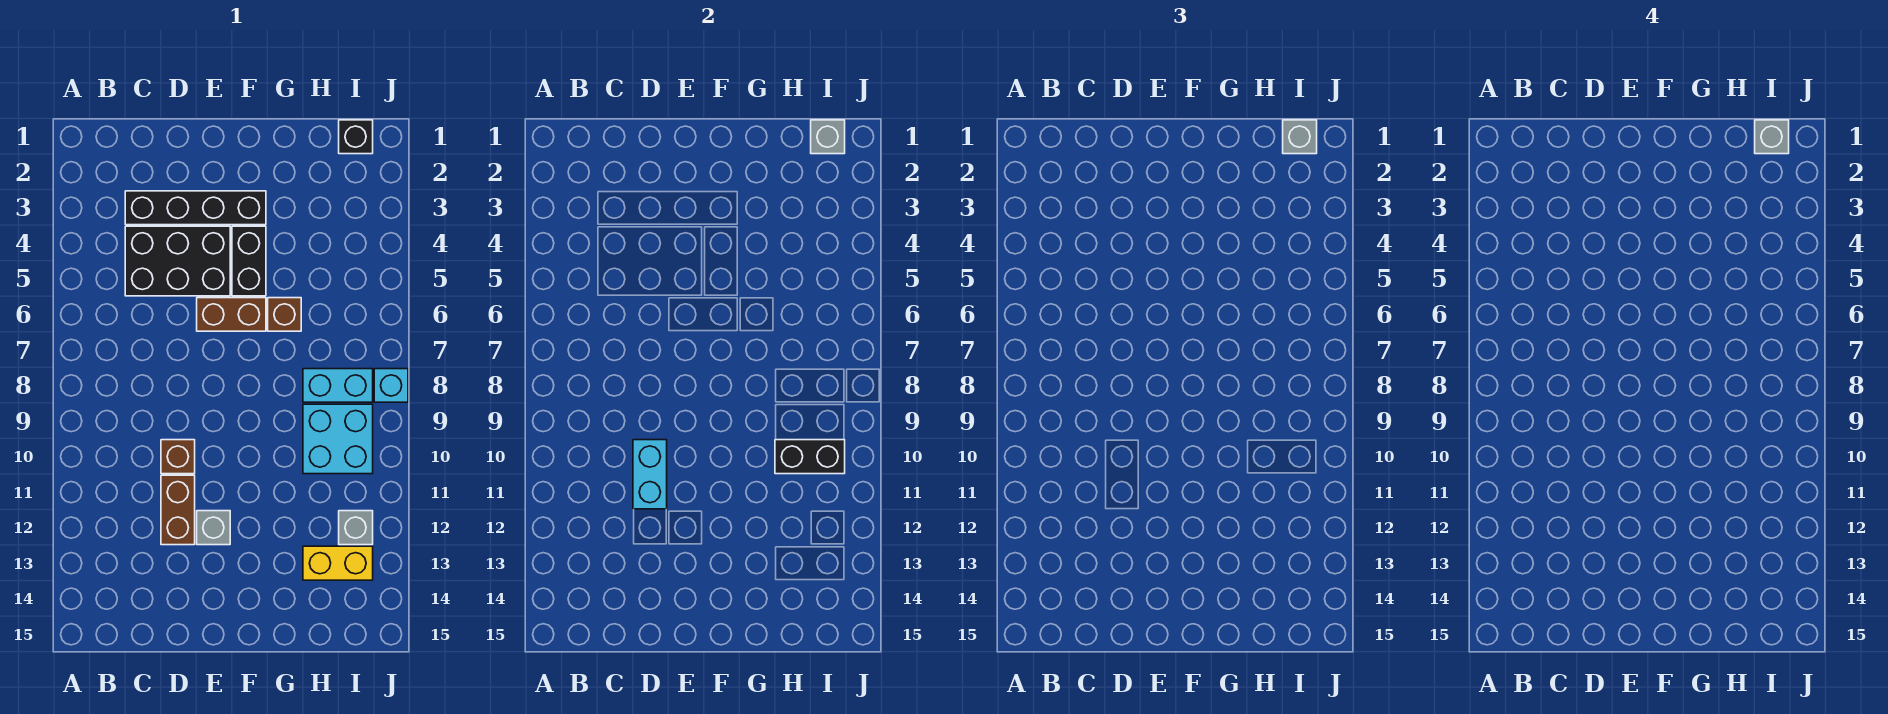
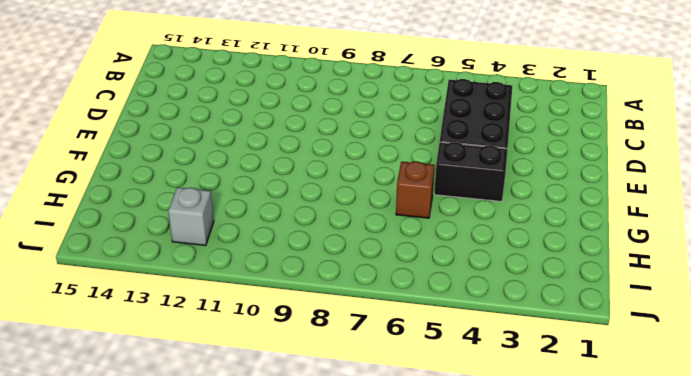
none -> black 1x4 brick [125,191,266,225]
none -> brown 1x1 brick [161,440,195,474]
none -> brown 1x2 brick [161,475,195,545]

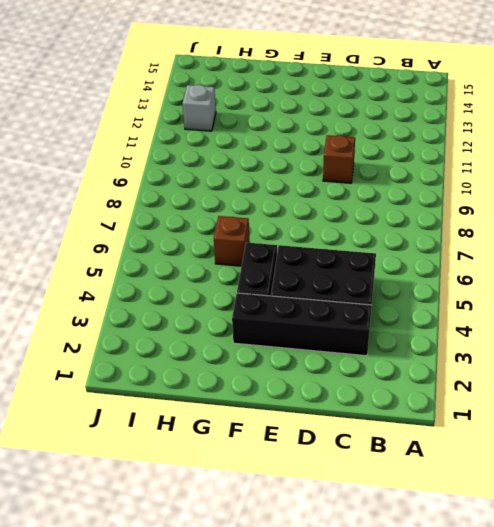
none -> brown 1x2 brick [161,475,195,545]
none -> brown 1x2 brick [197,298,266,331]
none -> grey 1x1 brick [197,511,230,545]

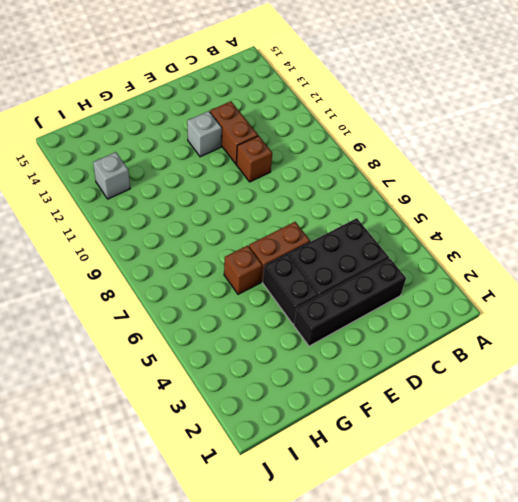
none -> cyan 1x2 brick [303,369,373,402]
none -> cyan 2x2 brick [303,404,373,474]
none -> yellow 1x2 brick [303,546,373,580]

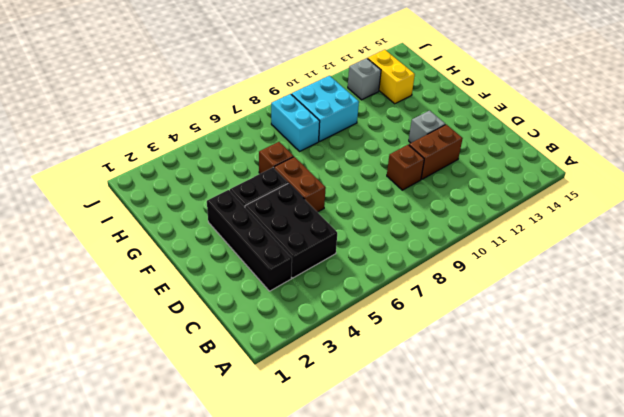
none -> black 1x1 brick [339,120,373,154]
none -> cyan 1x1 brick [374,369,408,402]
none -> cyan 1x2 brick [633,440,667,509]

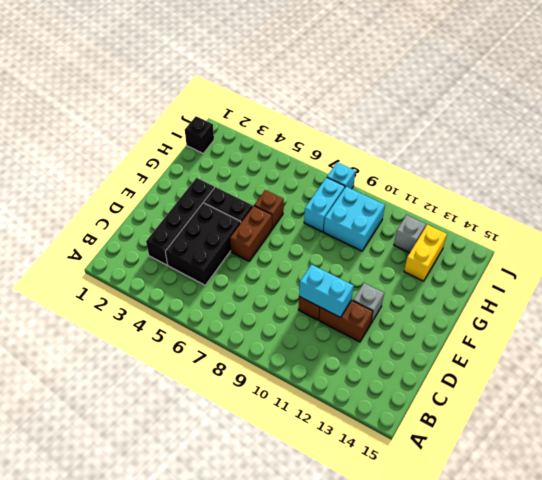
none -> black 1x2 brick [775,440,845,474]
none -> grey 1x1 brick [811,120,845,154]
none -> grey 1x1 brick [1283,120,1317,154]

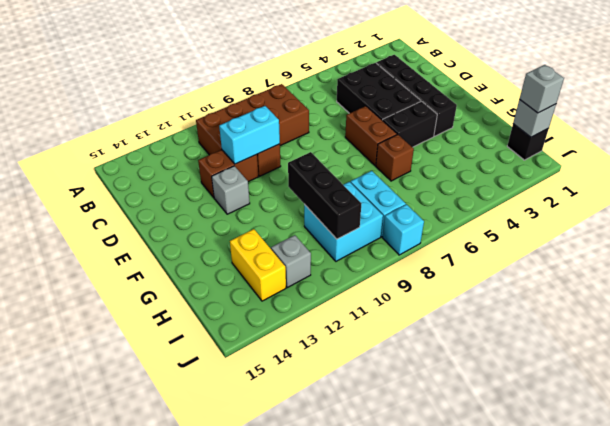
brown 2x4 brick [196,84,309,155] -> none
black 1x3 brick [288,152,361,239] -> black 1x2 brick [775,440,845,474]
none -> grey 1x1 brick [1755,120,1789,154]

